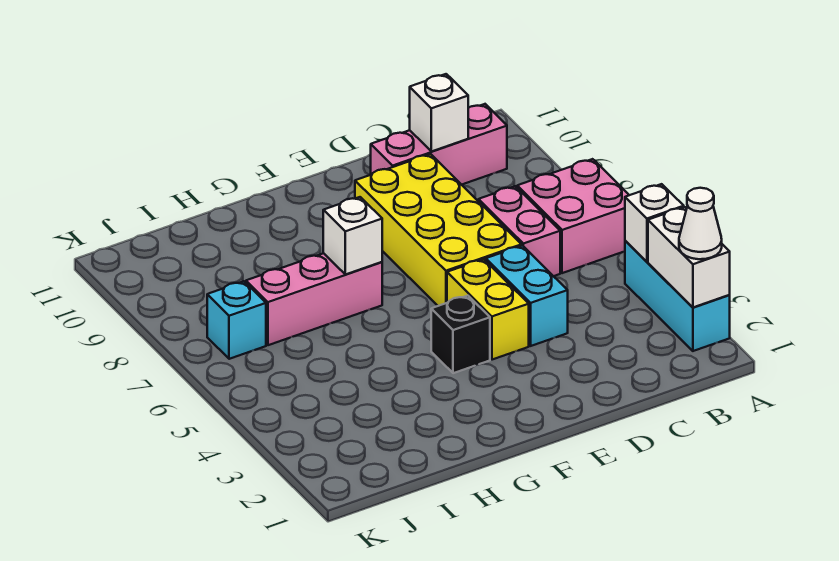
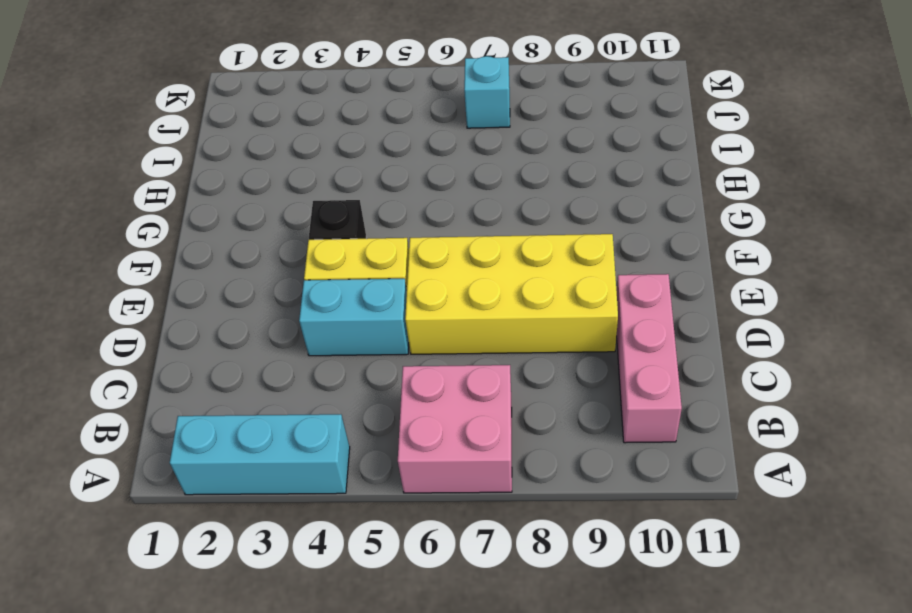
none -> pink 1x2 brick [478,186,560,276]
none -> pink 1x3 brick [246,253,382,345]
none -> white 1x2 brick [648,207,730,307]

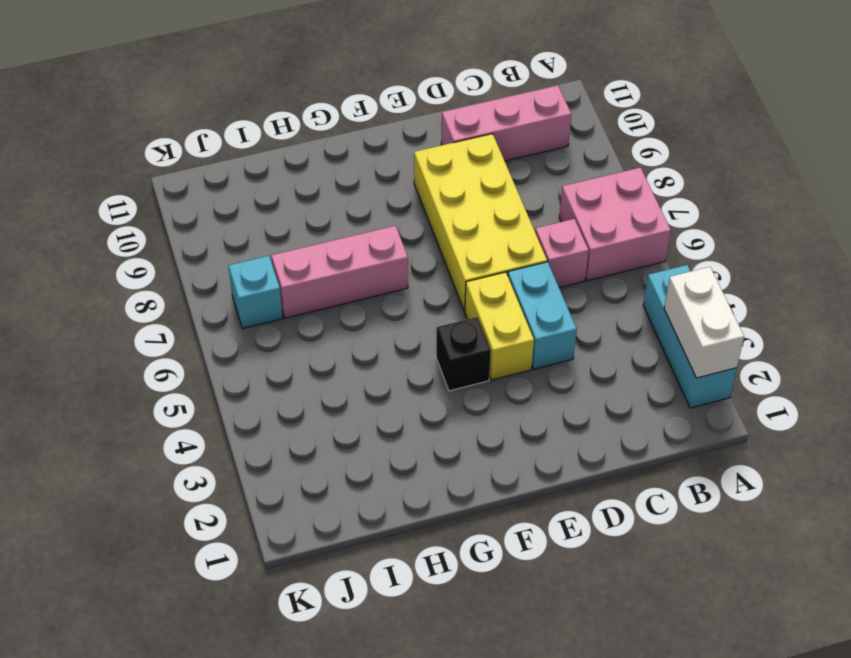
pink 1x1 brick [535,219,589,288] -> pink 1x2 brick [478,186,560,276]
none -> white 1x1 brick [625,184,684,262]
none -> white 1x1 brick [410,74,468,152]
none -> white 1x1 brick [323,197,382,275]

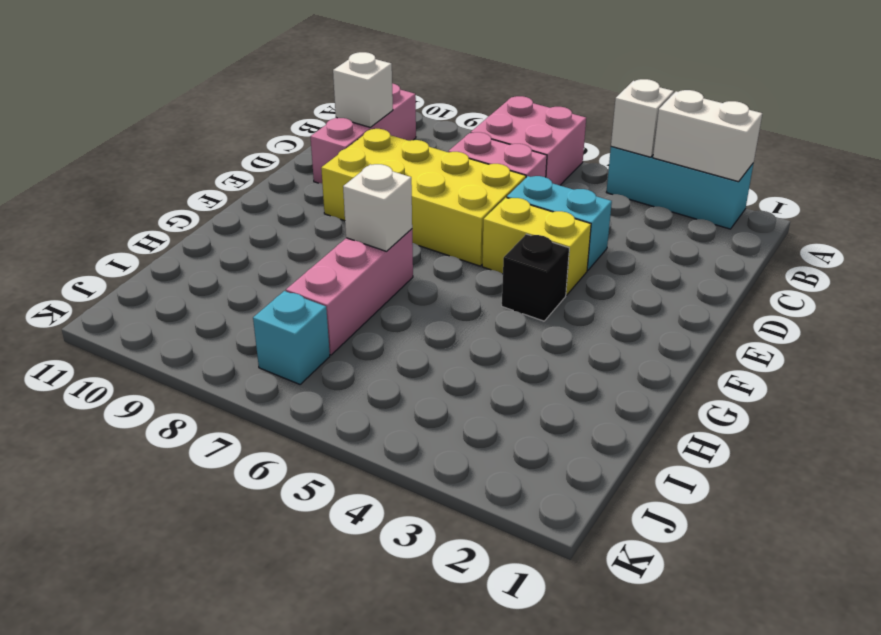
none -> white 1x1 cone [679,188,722,259]

